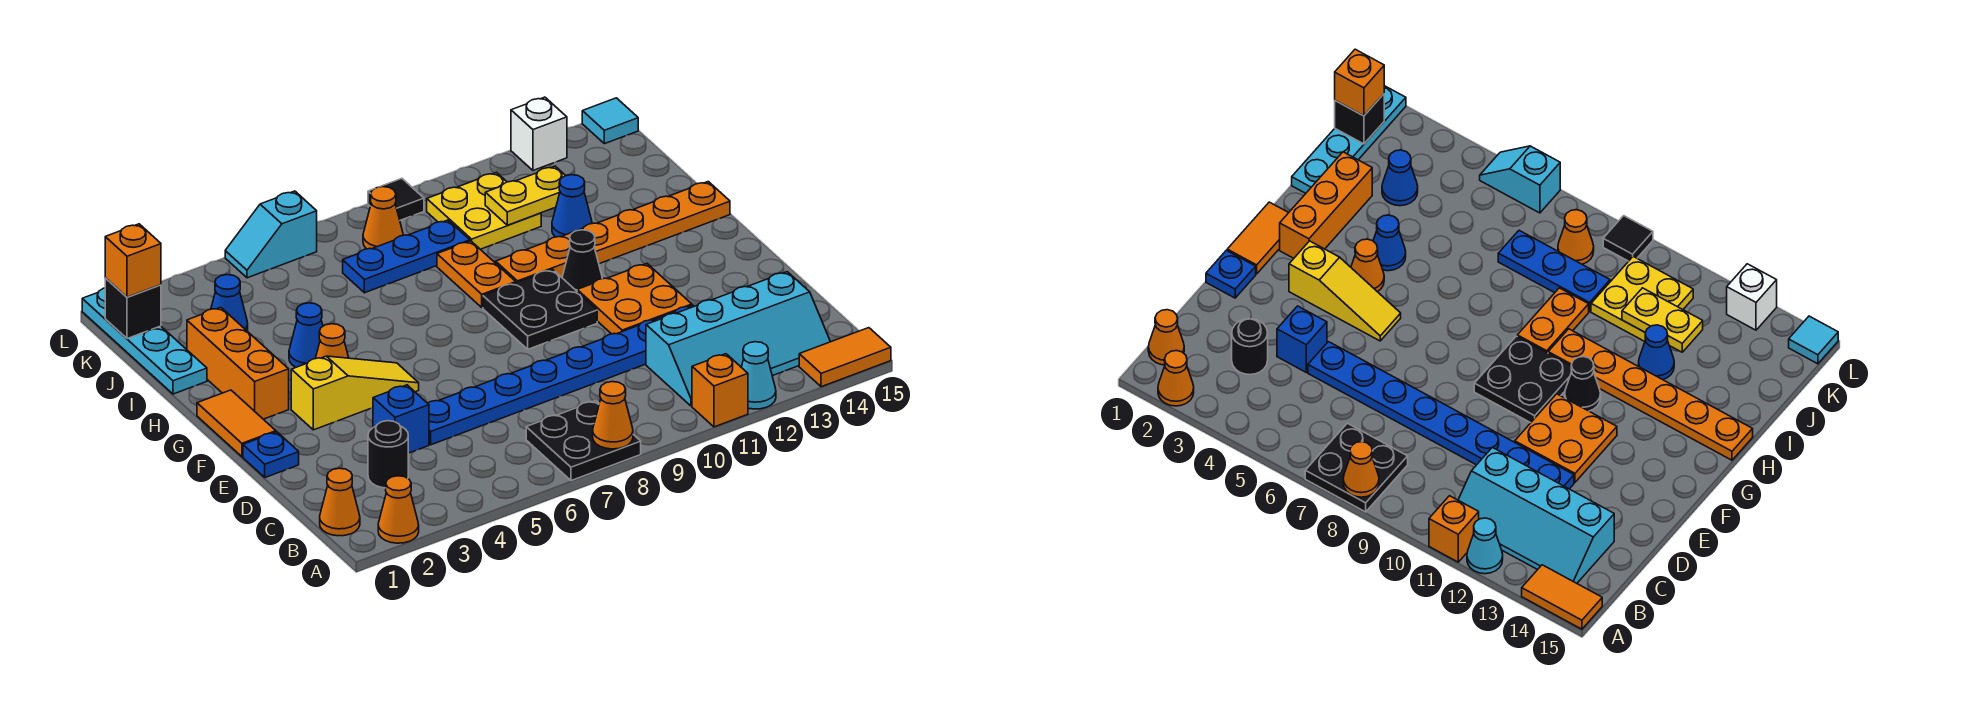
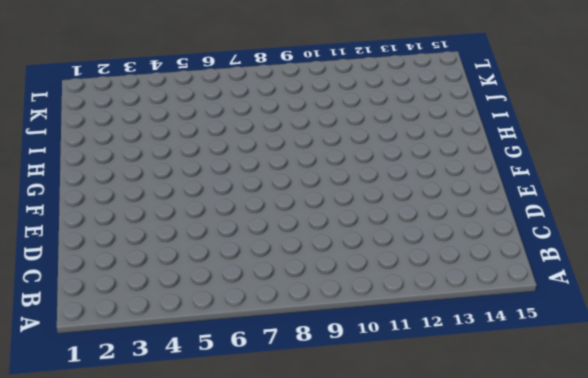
none -> orange 1x1 cone [378,476,419,543]
none -> black 2x2 plate [526,401,641,481]
none -> orange 1x1 brick [692,354,748,427]
none -> cyan 1x1 cone [741,342,776,409]

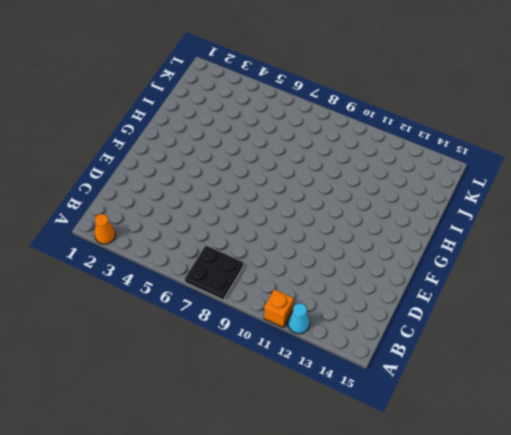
none -> orange 1x2 tile [799,328,891,387]
none -> orange 1x1 cone [320,468,360,536]
none -> cyan 2x4 slope [646,272,830,406]
none -> black 1x1 round brick [368,421,408,488]

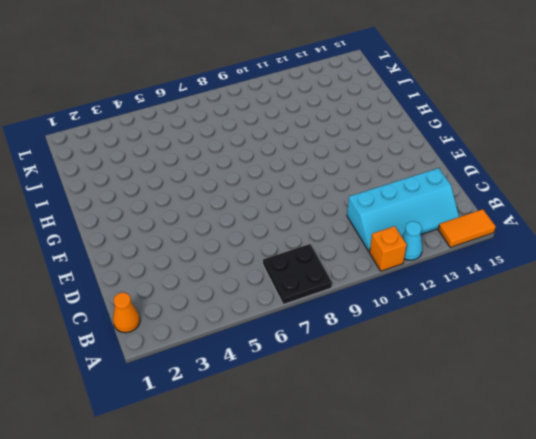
none -> orange 1x1 cone [378,476,419,543]
none -> black 1x1 round brick [368,421,408,488]
none -> blue 1x1 brick [373,385,429,453]
none -> blue 1x8 plate [428,305,694,445]

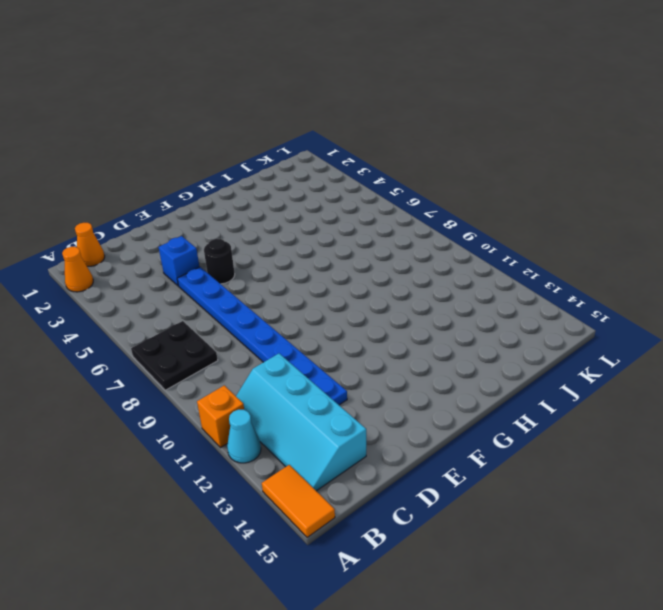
black 1x1 round brick [204,239,235,284] -> black 1x1 round brick moved to [368,421,408,488]
none -> blue 1x1 plate [243,432,299,477]
none -> orange 2x2 plate [577,264,692,334]
none -> orange 1x2 tile [197,390,276,457]
none -> yellow 1x3 slope [291,356,419,430]

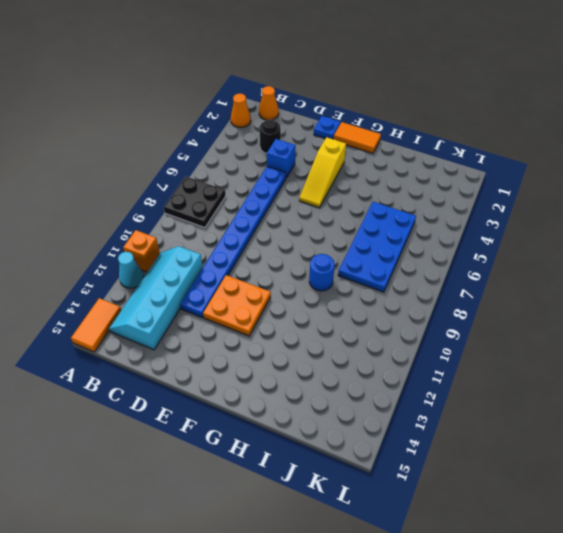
blue 1x1 round brick [309,254,335,291] -> orange 1x2 plate [437,241,516,308]
blue 2x4 plate [338,202,416,292] -> blue 1x3 plate [343,220,470,293]
none -> black 2x2 plate [483,269,597,349]
none -> orange 1x3 brick [187,307,289,419]
none -> orange 1x1 cone [315,324,349,359]
none -> black 1x1 cone [562,230,602,291]

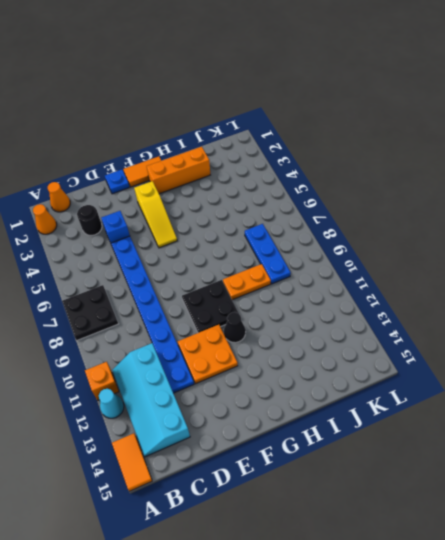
none -> orange 1x1 cone [315,324,349,359]
none -> blue 1x1 cone [289,303,323,367]
none -> orange 1x6 plate [496,182,730,283]
none -> cyan 1x4 plate [82,288,207,394]

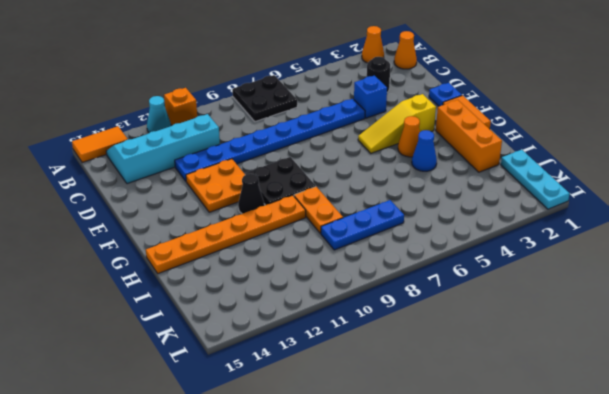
cyan 1x3 plate [501,150,570,209] -> cyan 1x4 plate [82,288,207,394]
none -> blue 1x1 cone [552,175,592,237]
none -> blue 1x1 cone [211,275,248,331]
none -> yellow 2x2 plate [427,172,541,249]
none -> orange 1x1 cone [363,187,403,249]

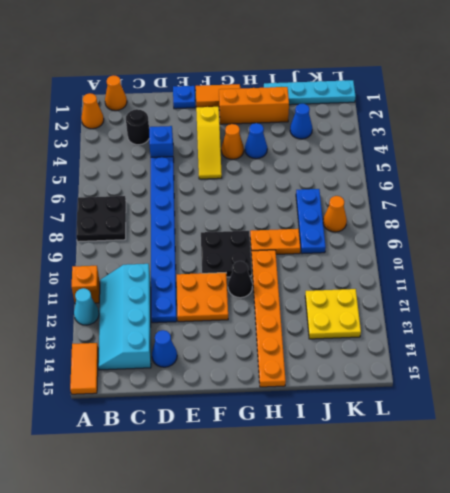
blue 1x1 cone [152,330,177,367] -> blue 1x1 cone moved to [552,175,592,237]
yellow 2x2 plate [305,289,361,339] -> yellow 2x2 plate moved to [427,172,541,249]
none -> cyan 1x2 slope [225,191,317,278]
none -> black 1x1 tile [368,179,424,220]
none -> white 1x1 brick [511,97,567,170]
none -> cyan 1x1 tile [582,98,638,144]

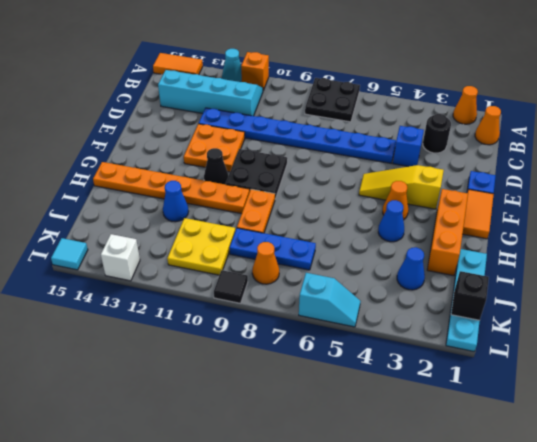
none -> orange 1x1 cone [593,382,633,449]
none -> yellow 1x2 plate [485,166,566,225]
none -> orange 1x1 brick [105,224,161,297]

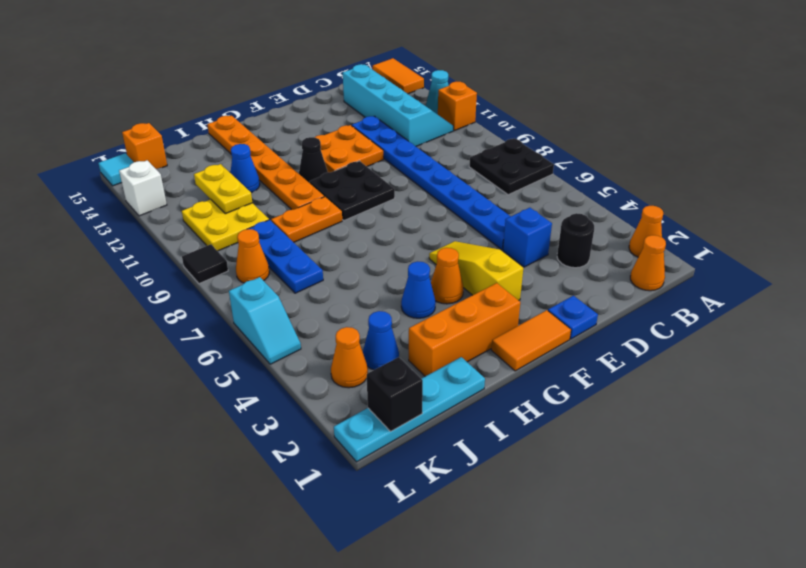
orange 1x1 cone [331,327,368,388] -> orange 1x1 cone moved to [593,382,633,449]
orange 1x1 brick [122,123,167,169] -> orange 1x1 brick moved to [105,224,161,297]

